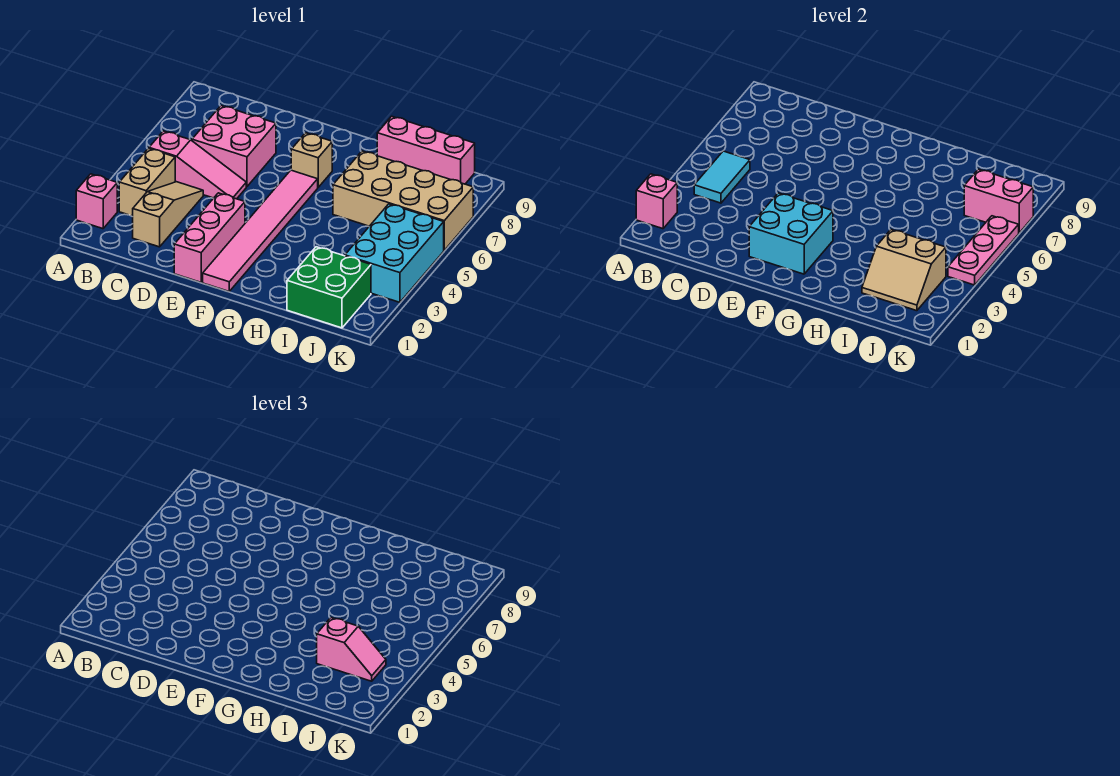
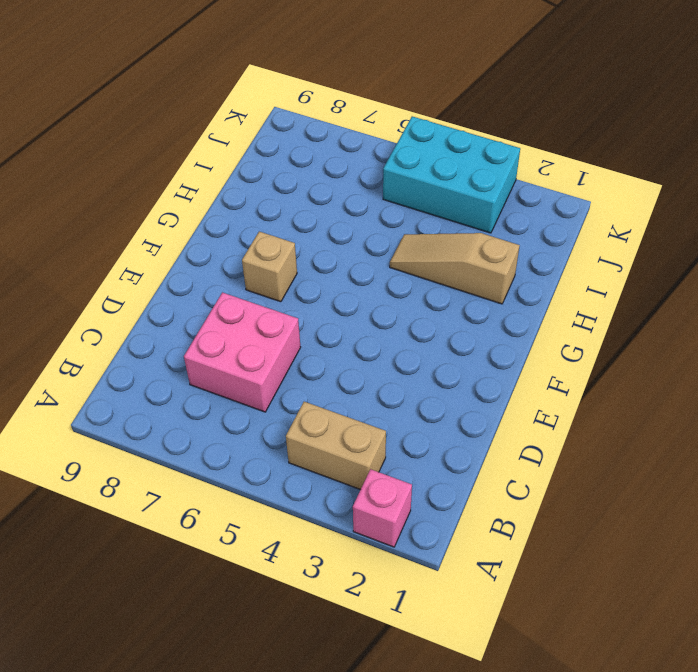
tan 1x3 slope [390,233,520,304] -> tan 1x3 slope moved to [133,182,203,247]
none -> pink 1x3 slope [149,131,246,199]
none -> pink 1x3 brick [174,193,245,282]
none -> pink 1x6 tile [203,170,318,291]

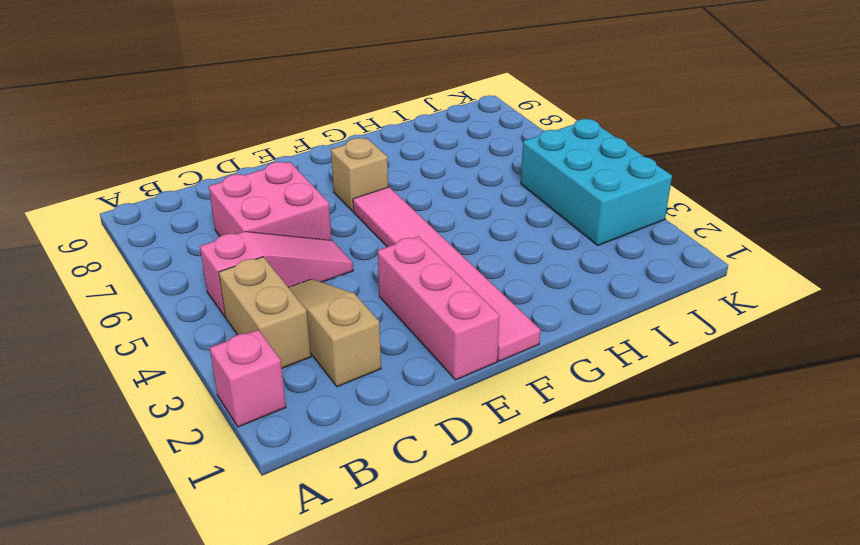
none -> tan 2x4 brick [333,151,473,250]
none -> pink 1x3 brick [377,116,475,184]
none -> green 2x2 brick [287,247,371,328]

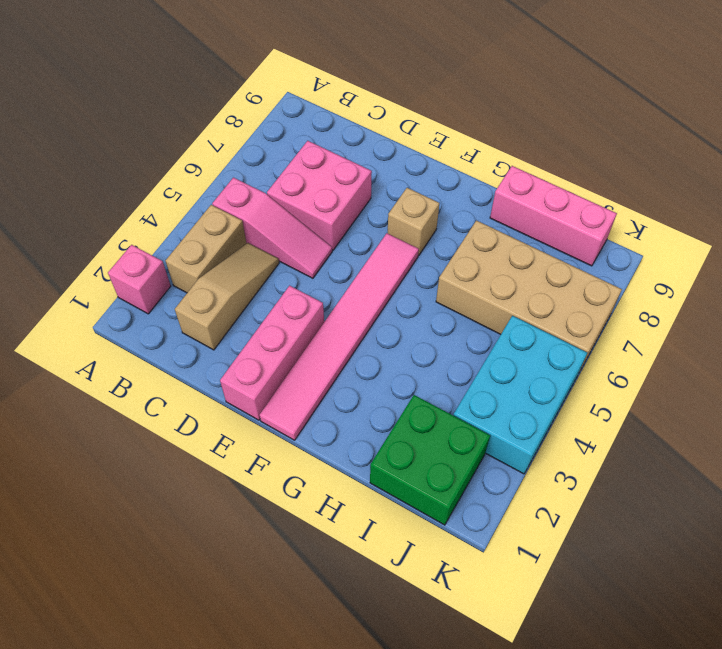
none -> pink 1x1 brick [636,174,677,229]
none -> cyan 1x2 tile [694,151,750,203]
none -> cyan 2x2 brick [749,193,833,274]

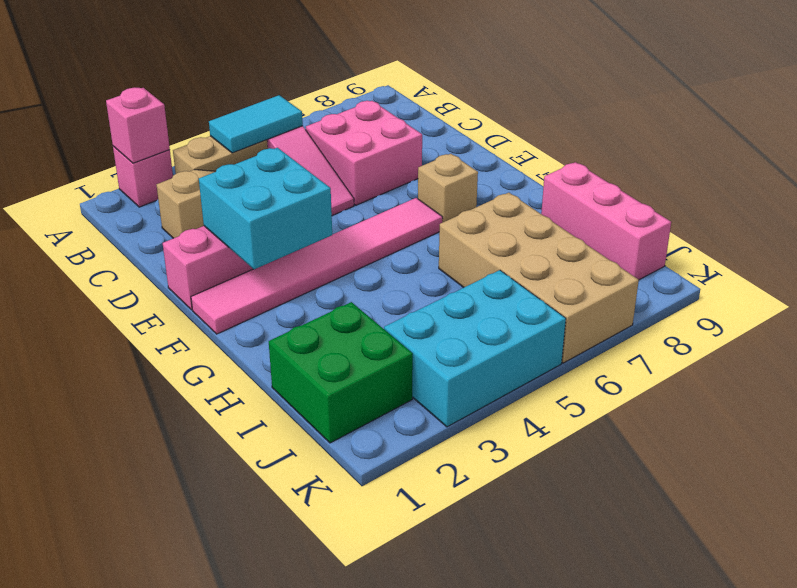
none -> tan 2x2 slope [862,230,946,311]
none -> pink 1x2 brick [964,169,1033,233]
none -> pink 1x3 plate [948,216,1019,285]

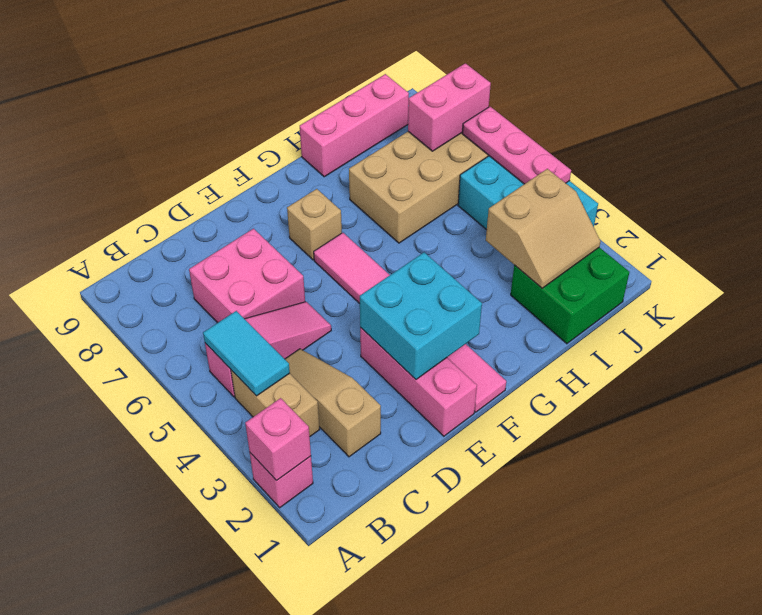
none -> pink 1x2 slope [317,618,386,681]

